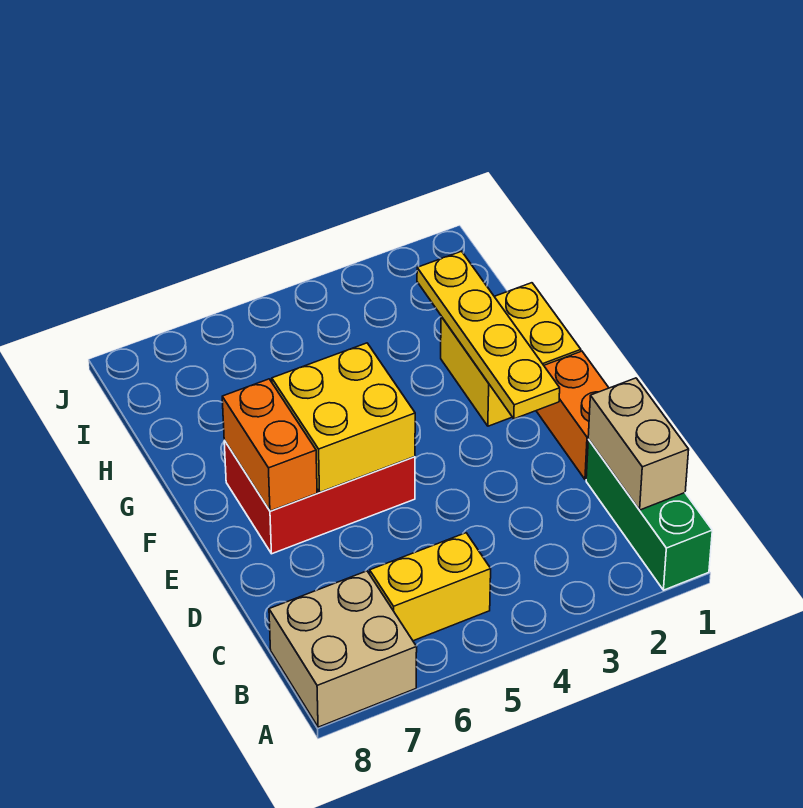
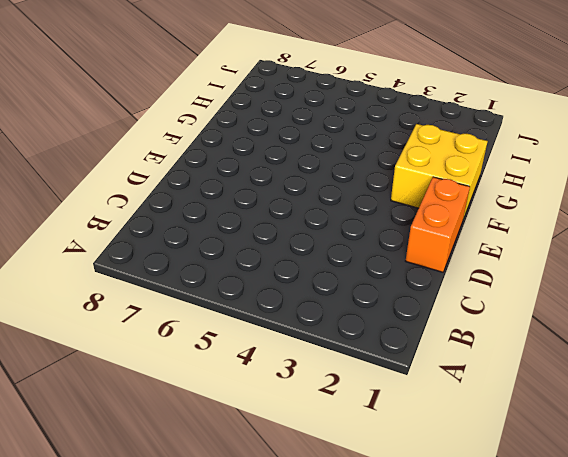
none -> green 1x3 brick [586,439,712,590]
none -> tan 2x2 brick [269,571,417,727]

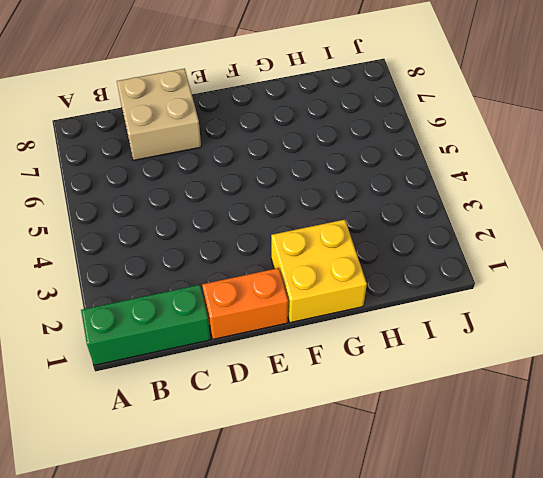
tan 2x2 brick [117,69,201,161] -> tan 2x2 brick moved to [269,571,417,727]
none -> yellow 1x2 brick [370,533,491,641]
none -> red 2x3 brick [224,440,415,554]

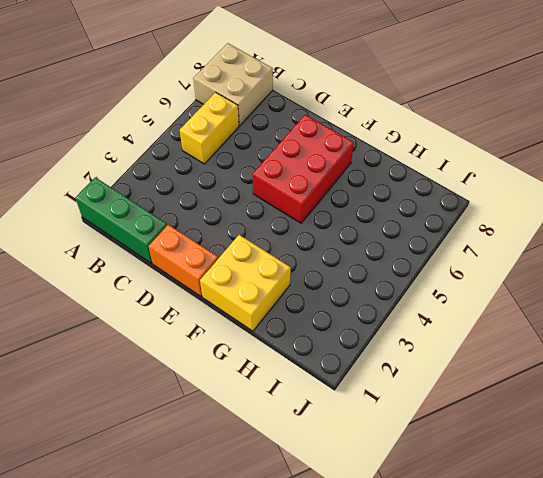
none -> tan 1x2 brick [588,378,689,510]
none -> yellow 1x4 plate [417,251,560,419]

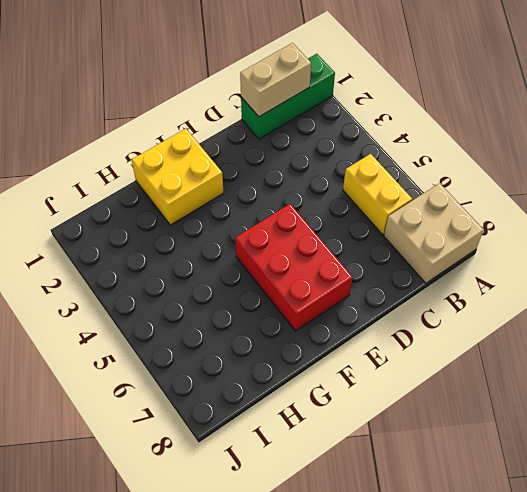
none -> orange 1x2 brick [536,351,609,480]
none -> yellow 1x4 plate [417,251,560,419]

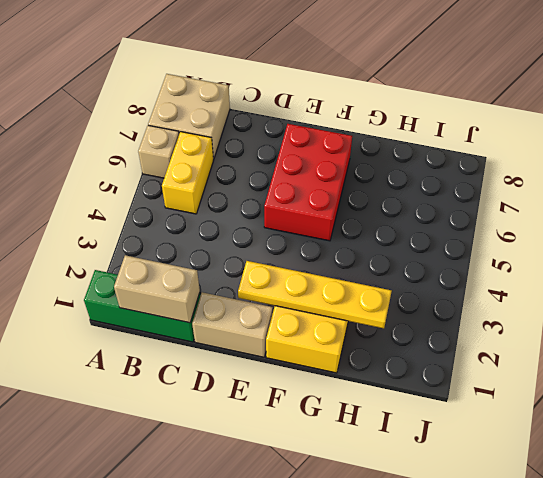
tan 1x1 brick [138,125,179,178] -> none
tan 1x2 brick [192,292,273,357] -> orange 1x2 brick [536,351,609,480]
none -> yellow 2x2 brick [272,343,415,492]
none -> orange 1x2 brick [222,379,317,511]

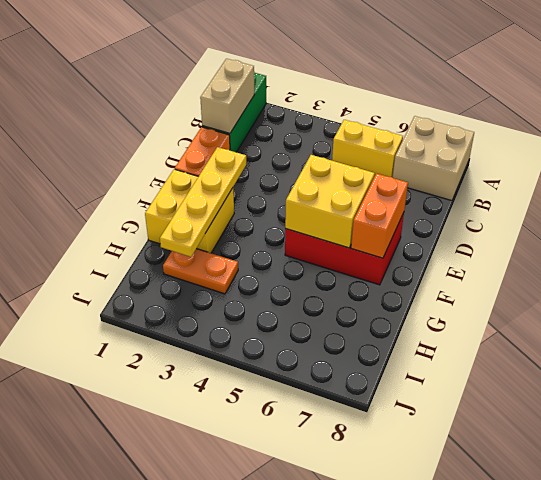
orange 1x2 plate [163,249,238,294] -> none

